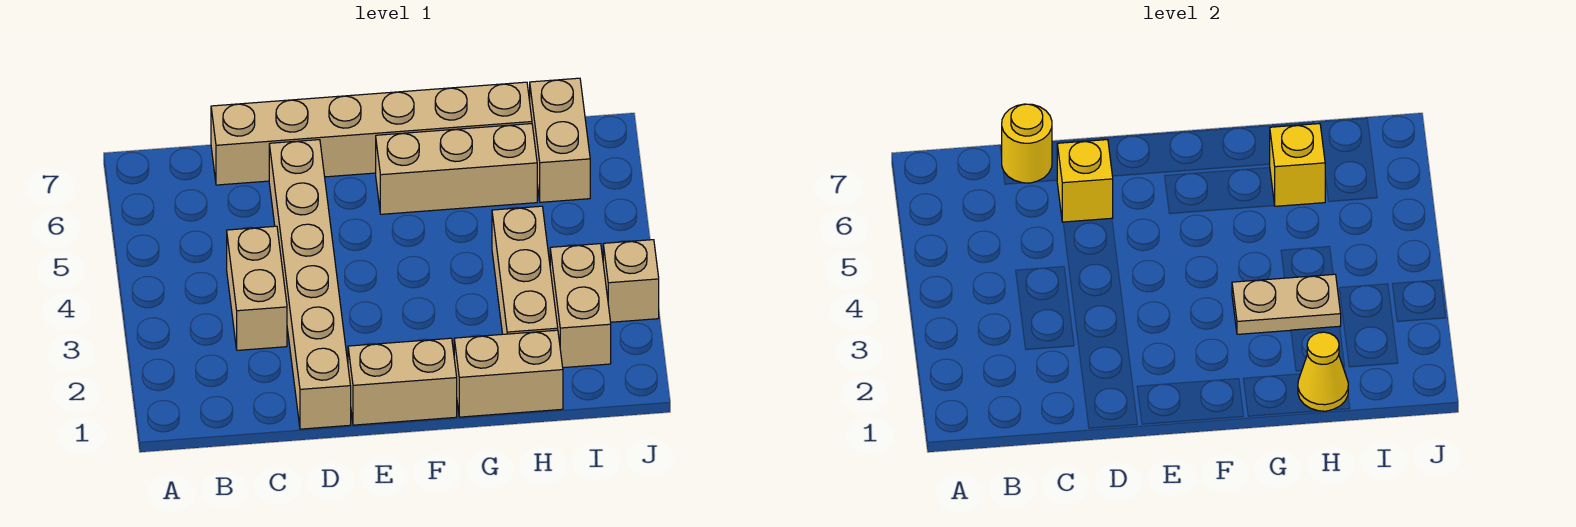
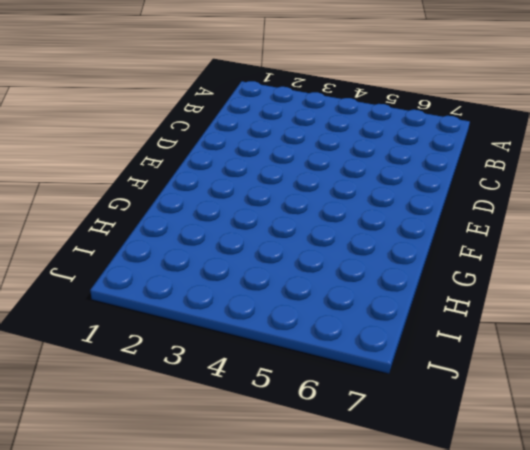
none -> tan 1x2 brick [227,226,287,350]
none -> tan 1x6 brick [211,82,532,185]
none -> tan 1x6 brick [269,140,351,429]

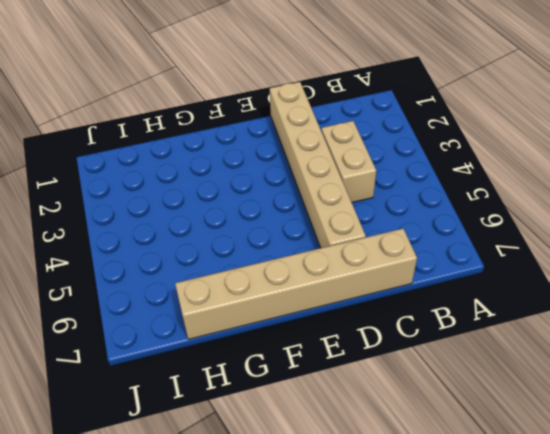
none -> tan 1x2 brick [348,338,457,425]
none -> tan 1x3 brick [376,124,537,214]
none -> tan 1x2 brick [454,330,563,417]

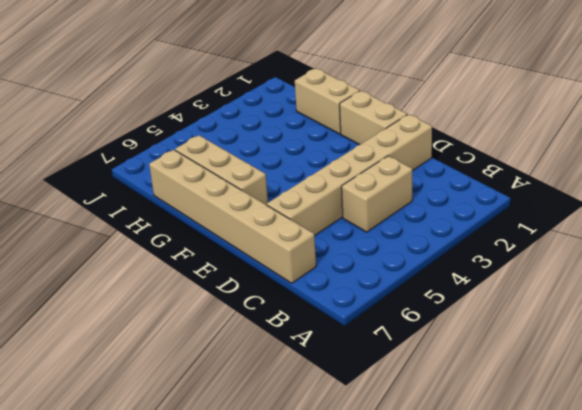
none -> tan 1x3 brick [492,206,558,334]
none -> tan 1x2 brick [550,244,611,368]
none -> tan 1x2 brick [530,78,590,202]

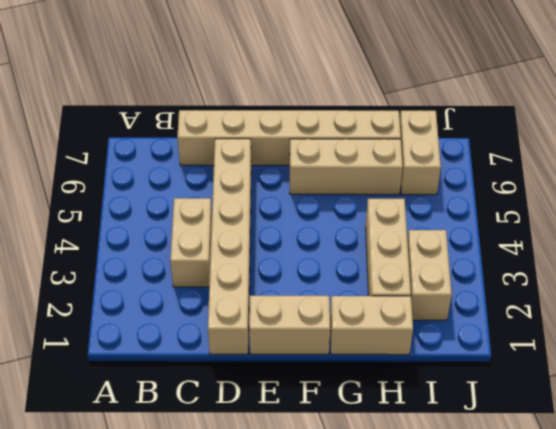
none -> tan 1x1 brick [603,240,659,322]
none -> yellow 1x1 round brick [1002,104,1052,183]
none -> yellow 1x1 brick [1057,140,1113,222]

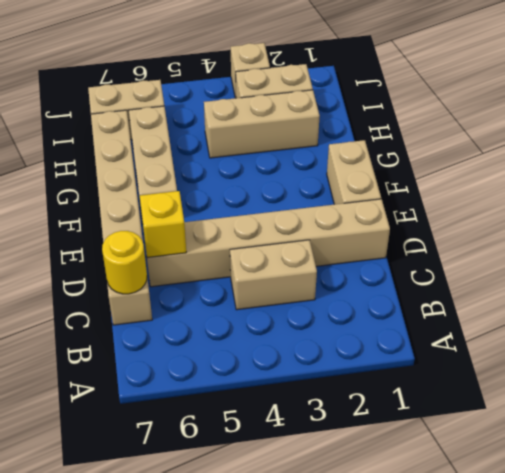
none -> tan 1x2 brick [454,330,563,417]
none -> tan 1x2 plate [1232,274,1341,334]
none -> yellow 1x1 cone [1298,332,1348,411]

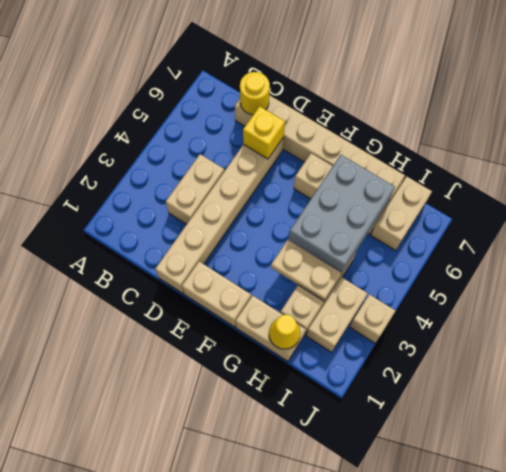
grey 2x3 brick [288,155,395,274] -> yellow 1x1 brick [1270,124,1325,206]

